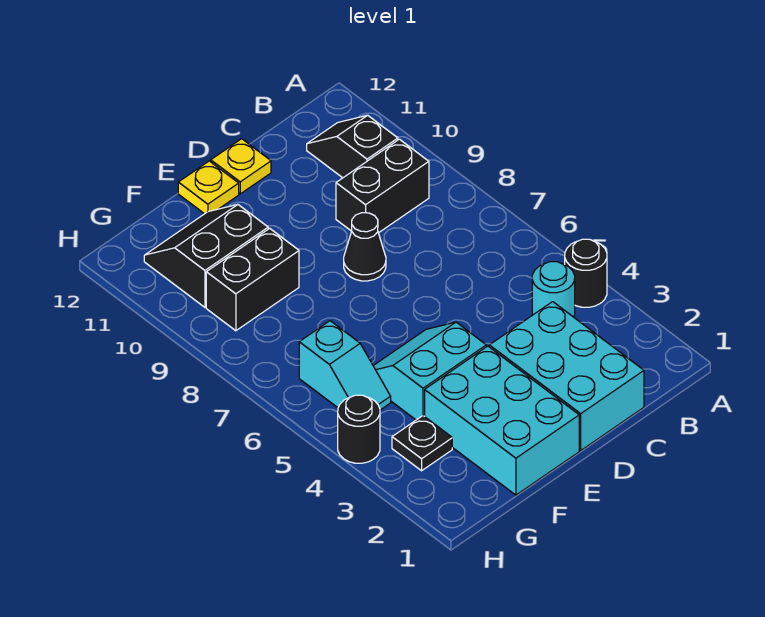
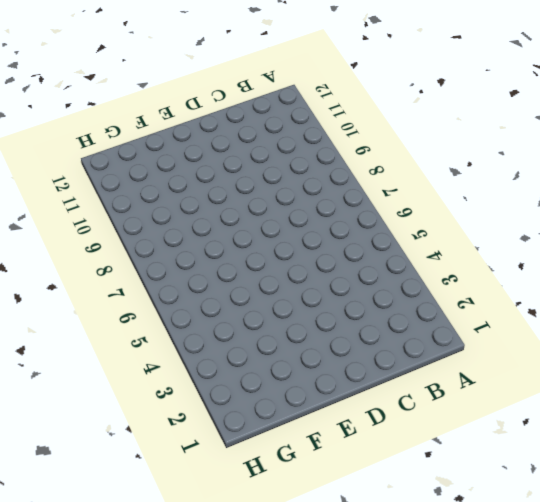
none -> black 1x1 round brick [565,239,607,307]
none -> cyan 1x1 round brick [532,262,575,317]
none -> black 1x2 brick [336,139,429,233]

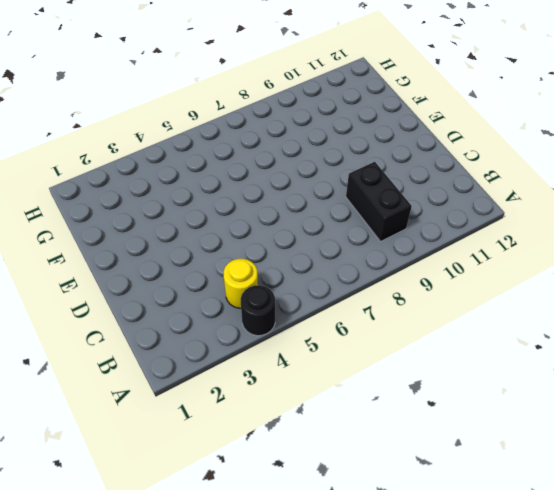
yellow 1x1 round brick [224,259,258,309] -> cyan 1x1 round brick [532,262,575,317]
none -> black 1x2 slope [307,115,398,178]
none -> cyan 2x3 brick [489,302,644,450]
none -> black 1x1 cone [344,213,386,281]

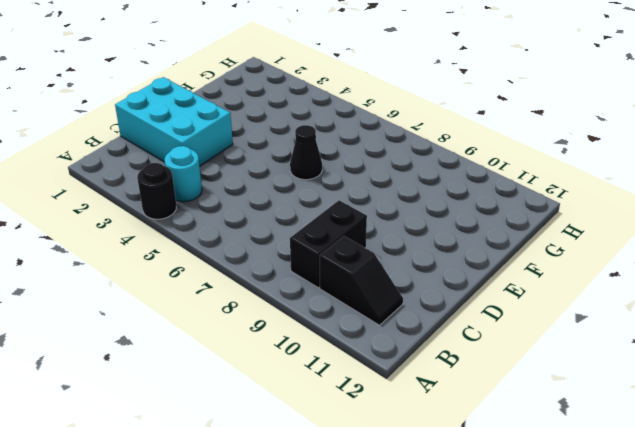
black 1x1 cone [290,125,322,180] -> black 1x1 cone moved to [344,213,386,281]
none -> yellow 1x1 plate [211,139,271,194]
none -> cyan 2x3 brick [425,346,579,495]
none -> cyan 2x2 slope [373,322,486,420]

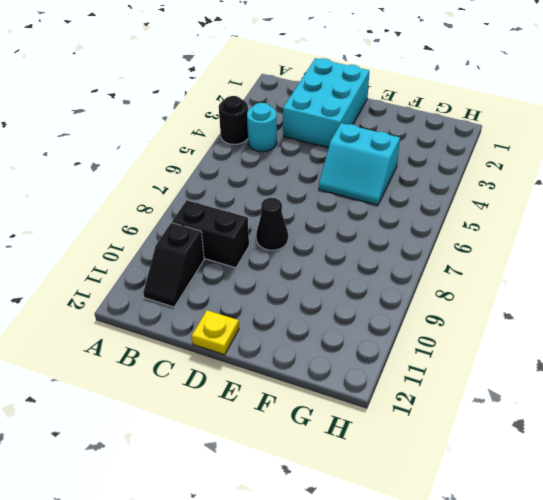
none -> cyan 2x3 brick [425,346,579,495]
none -> yellow 1x1 plate [178,161,239,214]
none -> black 1x2 brick [206,228,299,331]

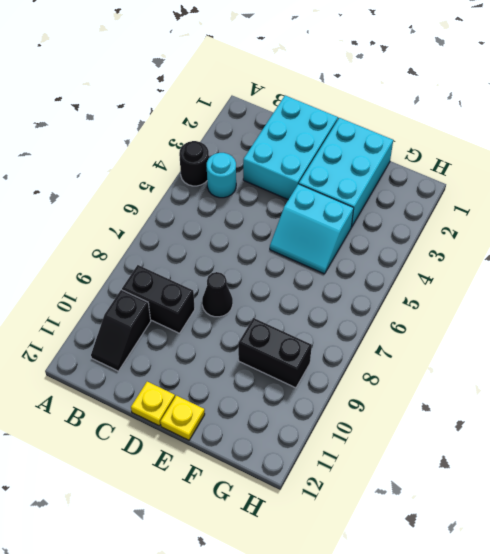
none -> black 2x2 slope [144,205,268,307]
none -> black 1x1 plate [392,416,452,471]
none -> cyan 1x2 slope [299,321,391,410]

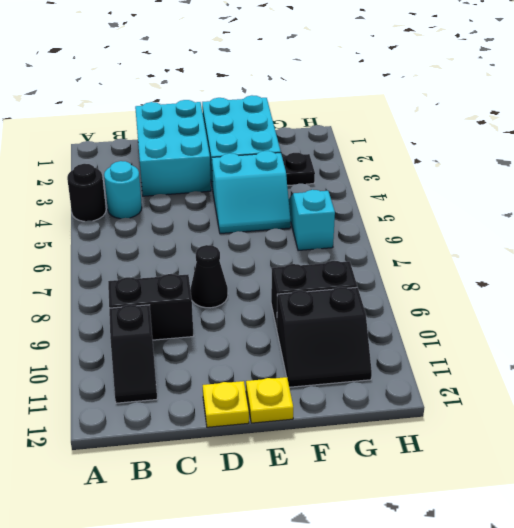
none -> black 1x1 round brick [338,395,380,463]

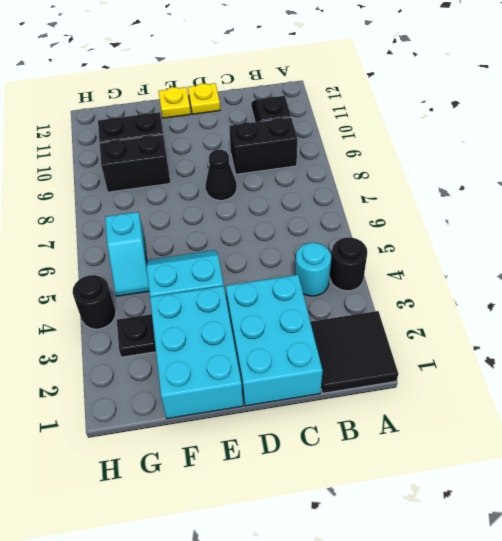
black 2x2 tile [310,311,398,393] -> none

